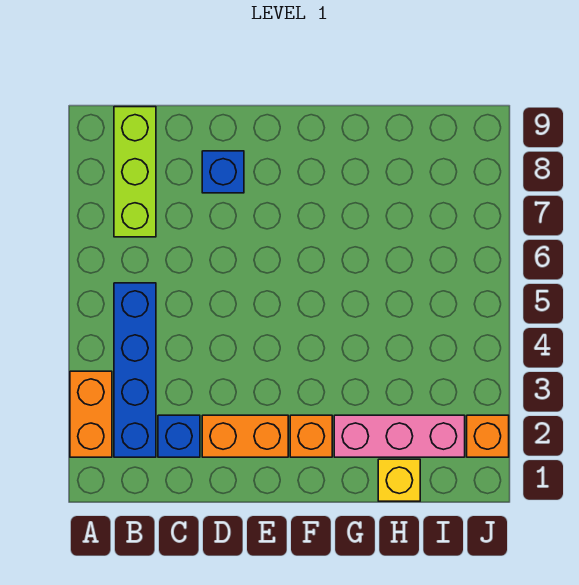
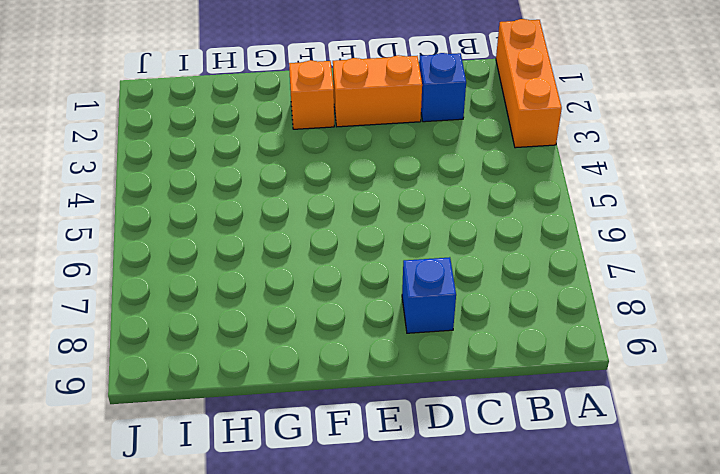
orange 1x3 brick [496,19,562,148] -> orange 1x2 brick [70,371,112,457]
none -> blue 1x4 brick [114,283,156,457]
none -> lime 1x3 brick [114,107,156,237]

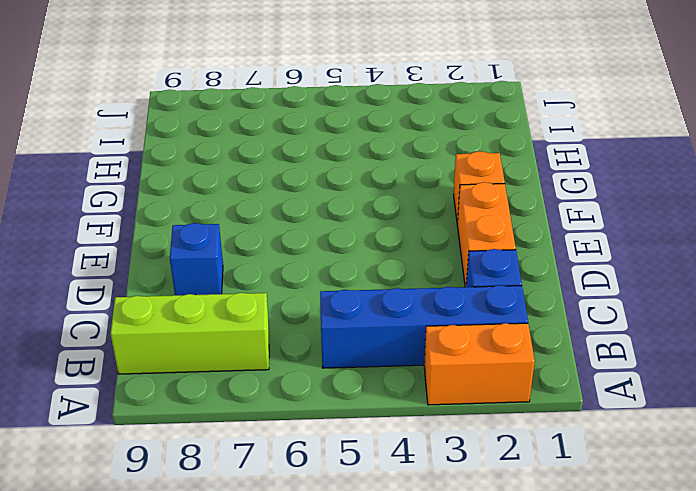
none -> pink 1x3 brick [334,415,465,457]
none -> yellow 1x1 brick [378,459,420,501]

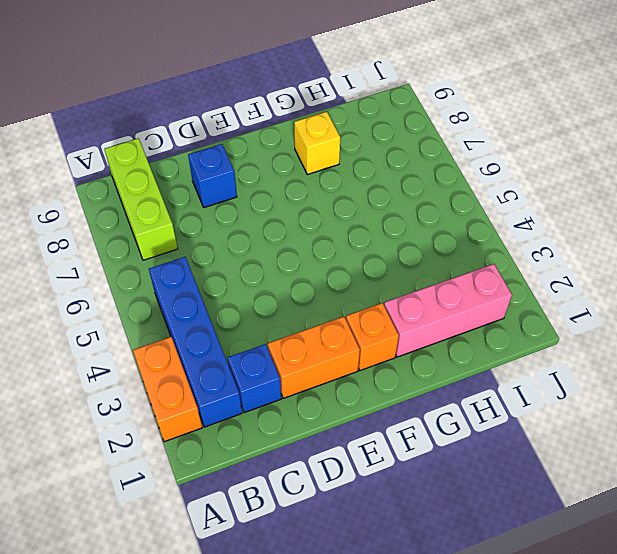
yellow 1x1 brick [294,112,340,174] -> yellow 1x1 brick moved to [378,459,420,501]
none -> orange 1x1 brick [467,415,509,457]

